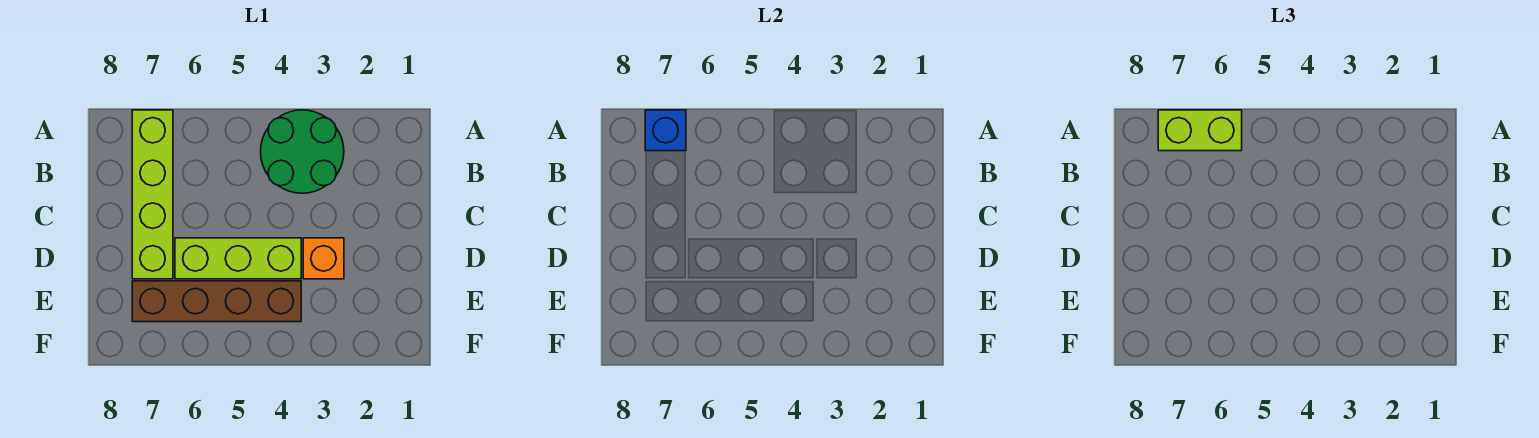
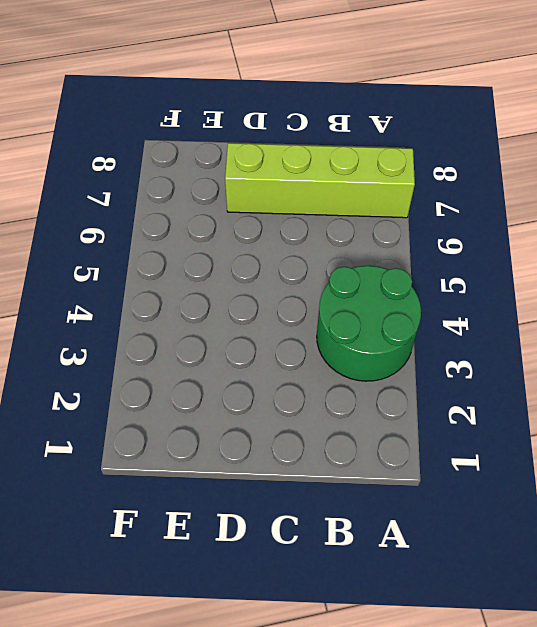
none -> orange 1x1 brick [303,238,344,279]
none -> lime 1x3 brick [175,238,301,279]

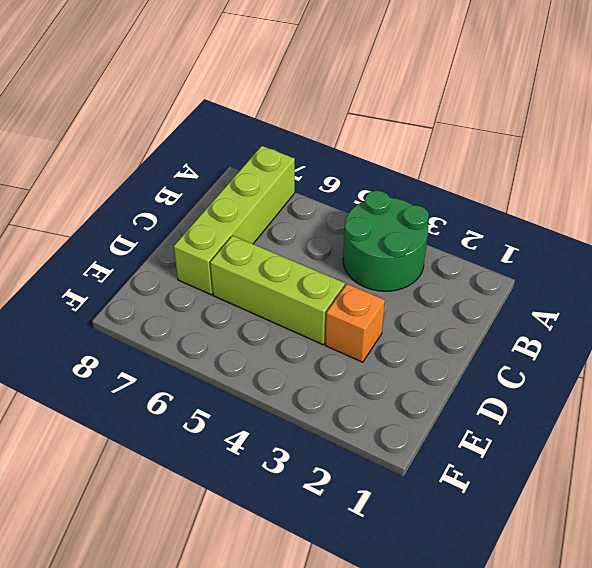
none -> brown 1x4 brick [132,281,301,322]
none -> blue 1x1 brick [645,110,686,151]

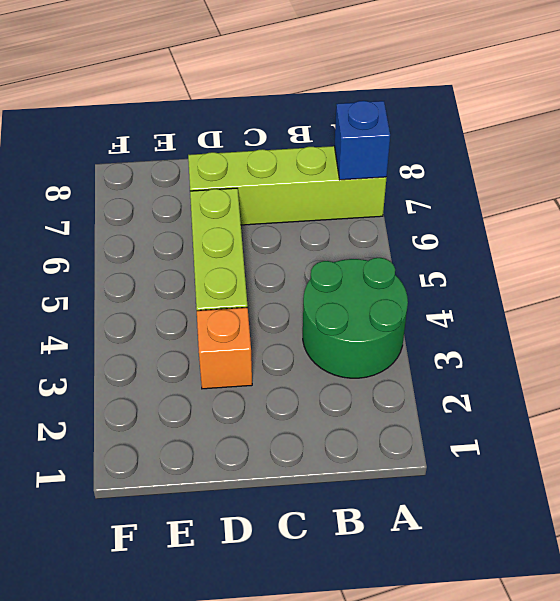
none -> brown 1x4 brick [132,281,301,322]
none -> lime 1x2 brick [1158,110,1242,151]

